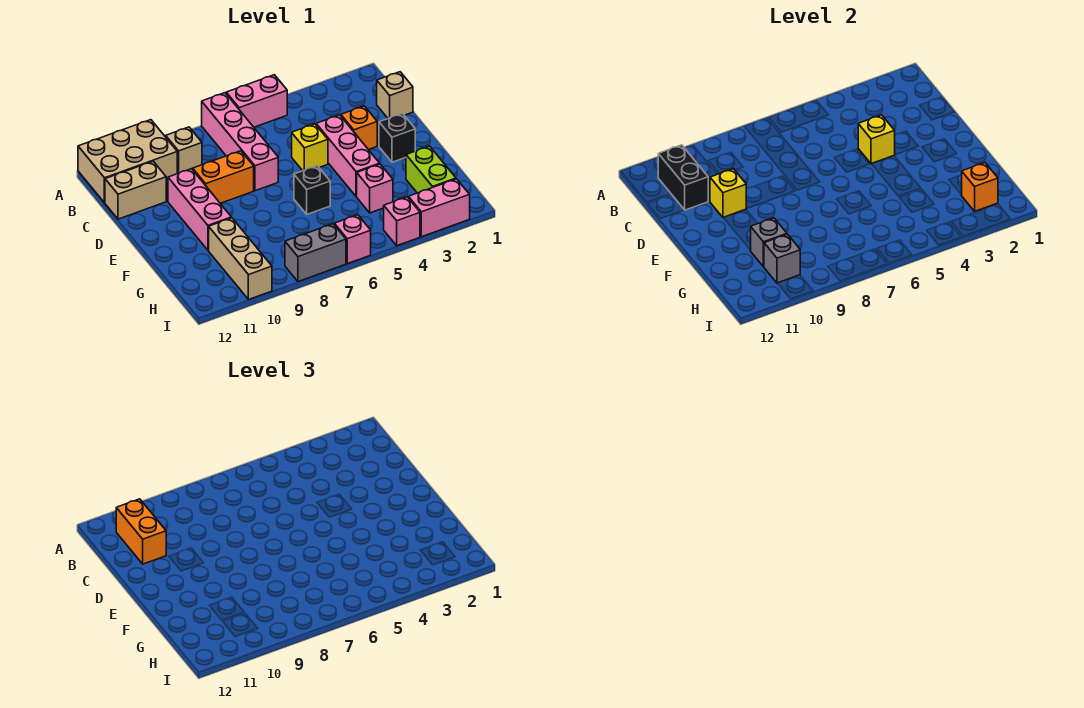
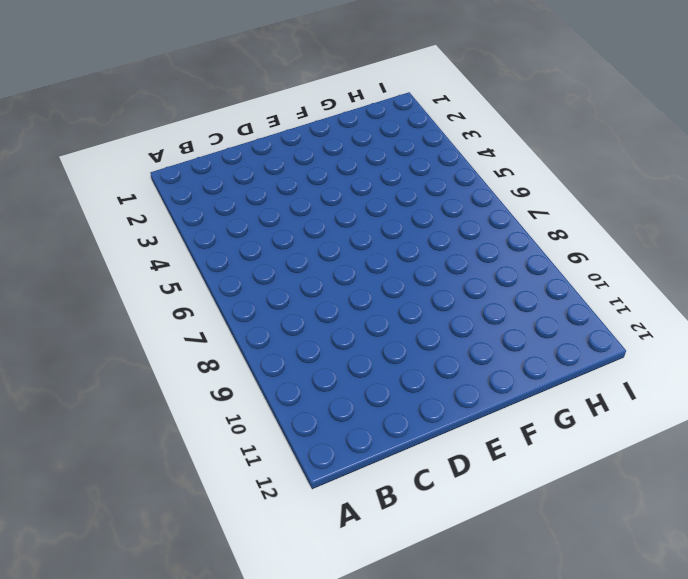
none -> pink 1x2 brick [226,75,287,127]
none -> pink 1x4 brick [202,93,278,191]
none -> tan 2x3 brick [78,120,177,203]

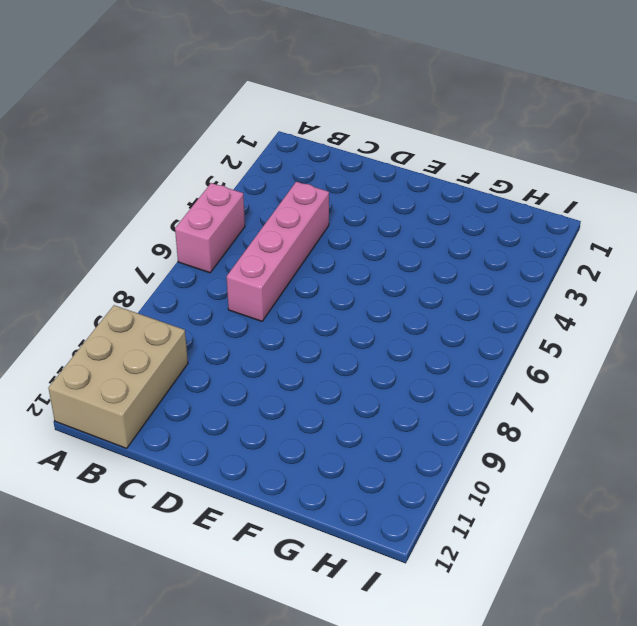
pink 1x4 brick [227,182,329,321] -> pink 1x4 brick turned to [202,93,278,191]
none -> tan 1x1 brick [166,127,202,174]
none -> tan 1x1 brick [377,72,413,118]
none -> tan 1x2 brick [105,161,166,219]

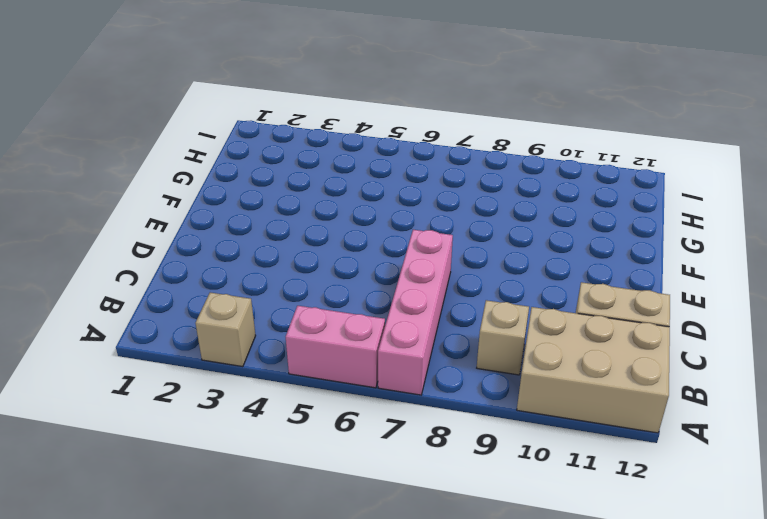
tan 1x1 brick [196,293,256,367] -> tan 1x1 brick moved to [377,72,413,118]
none -> orange 1x1 brick [341,106,377,150]
none -> pink 1x3 brick [316,115,380,197]
none -> yellow 1x1 brick [292,124,328,171]

